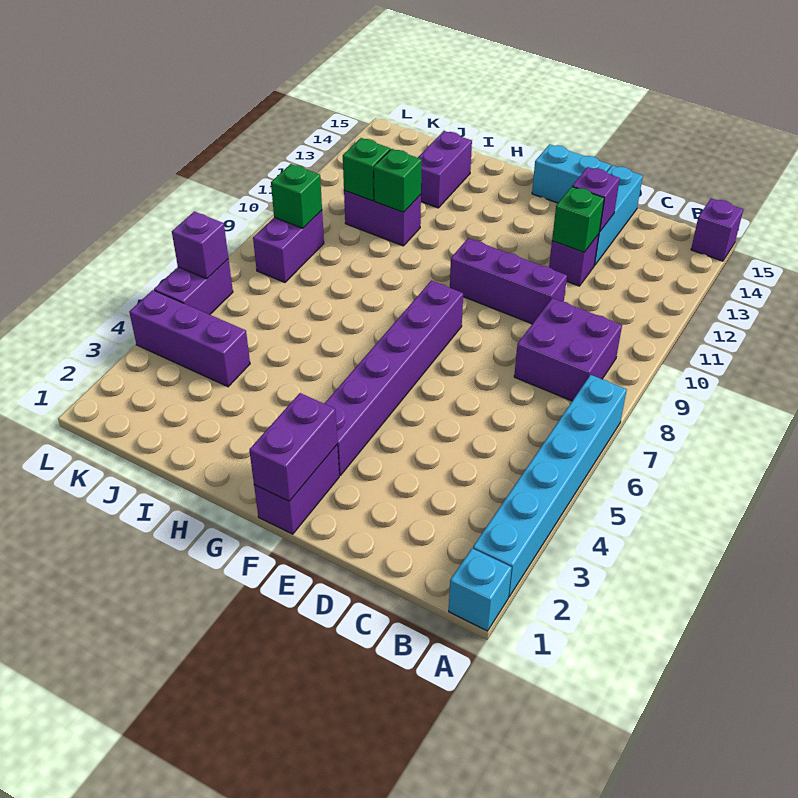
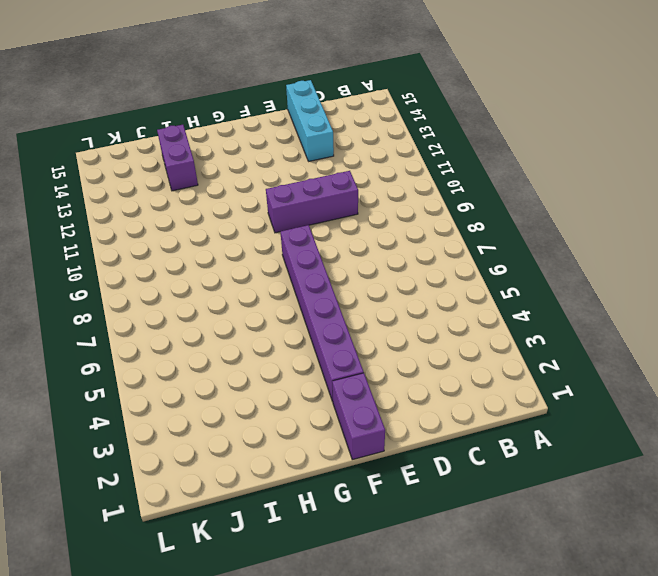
none -> cyan 1x1 brick [449,548,512,631]
none -> cyan 1x6 brick [473,375,627,597]
none -> purple 1x1 brick [691,198,743,261]

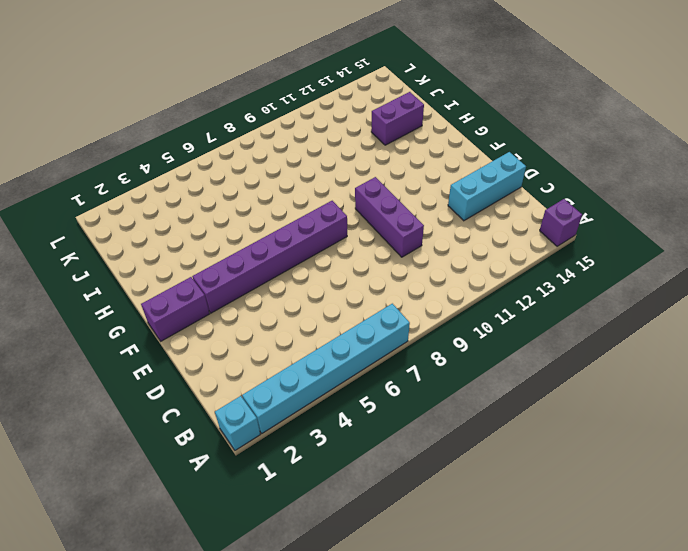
none -> purple 2x2 brick [514,298,622,401]
none -> purple 1x1 brick [549,234,599,286]
none -> cyan 1x2 brick [532,144,611,203]

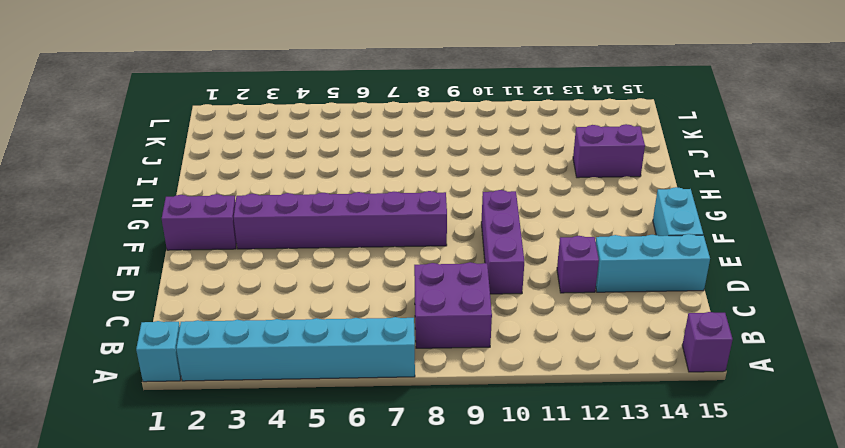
none -> purple 1x2 brick [344,190,421,246]
none -> purple 1x3 brick [129,290,250,387]
none -> purple 1x2 brick [253,210,324,282]

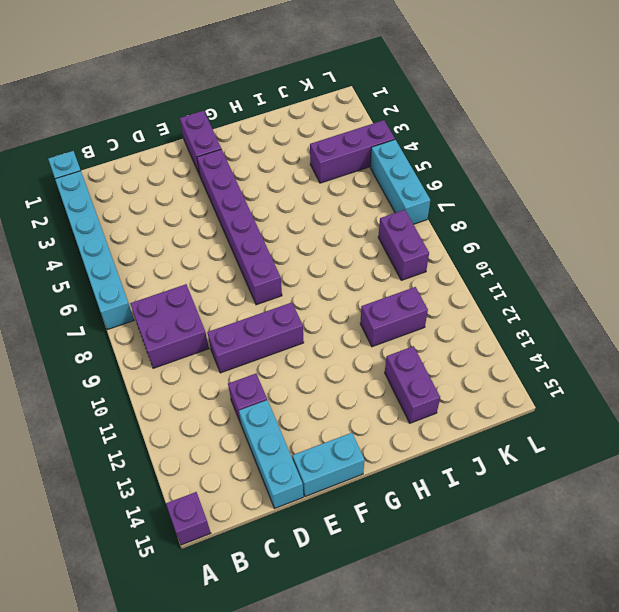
cyan 1x3 brick [370,140,430,224] -> purple 1x2 brick [154,259,233,315]
none -> green 1x1 brick [552,187,604,252]
none -> purple 1x1 brick [572,167,620,232]
none -> purple 1x2 brick [249,393,337,501]

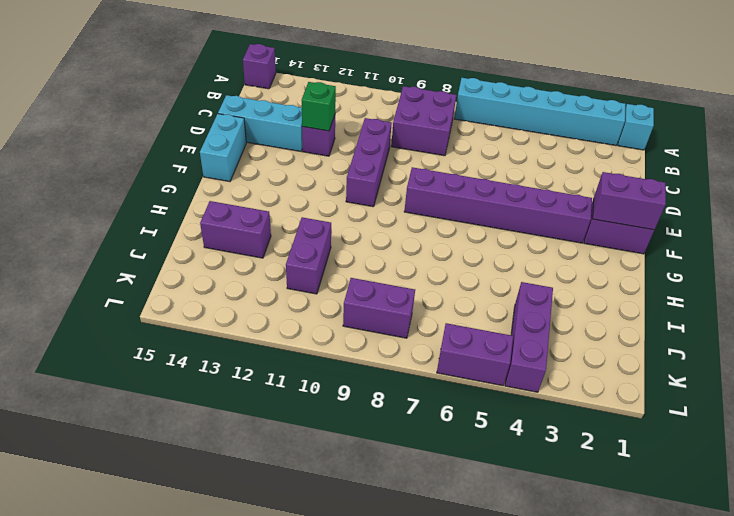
none -> purple 1x1 brick [572,167,620,232]
none -> green 1x1 brick [374,149,422,212]
none -> green 1x1 brick [343,138,390,201]

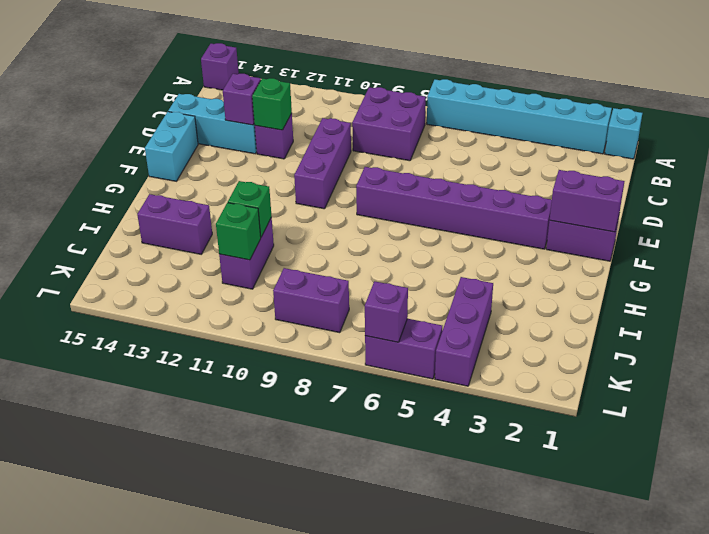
none -> green 1x1 brick [271,164,322,228]

